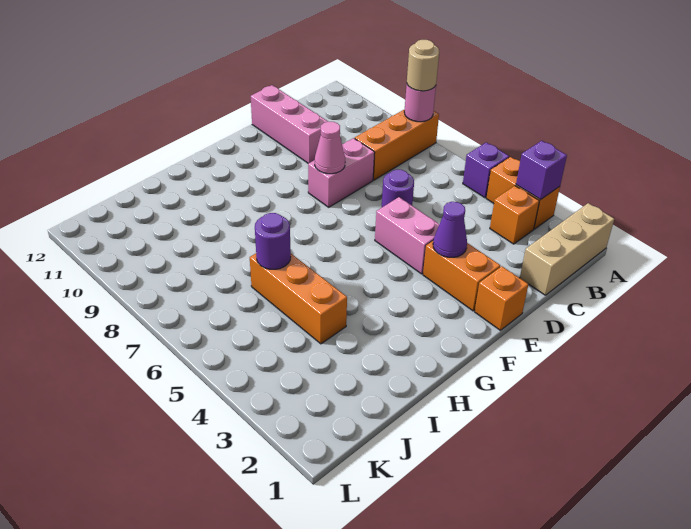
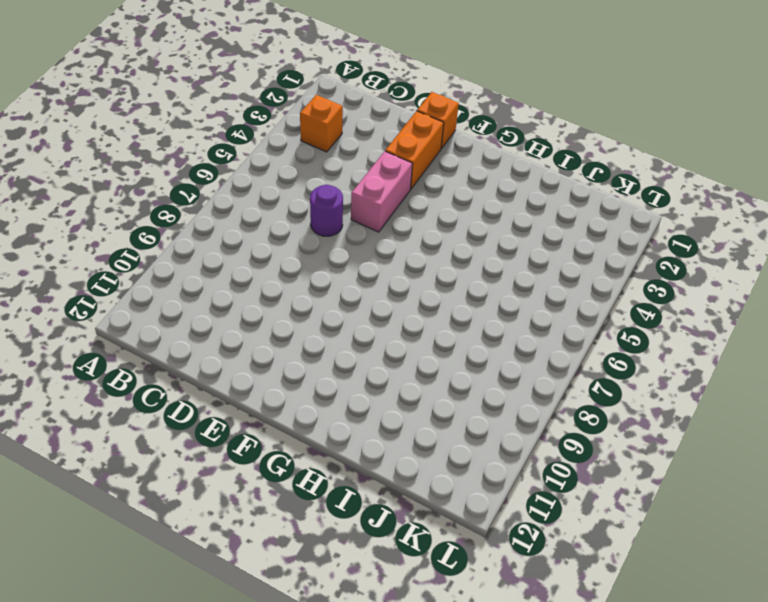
none -> tan 1x3 brick [520,203,614,295]
none -> orange 1x2 brick [486,157,560,229]
none -> purple 1x1 brick [463,142,509,198]

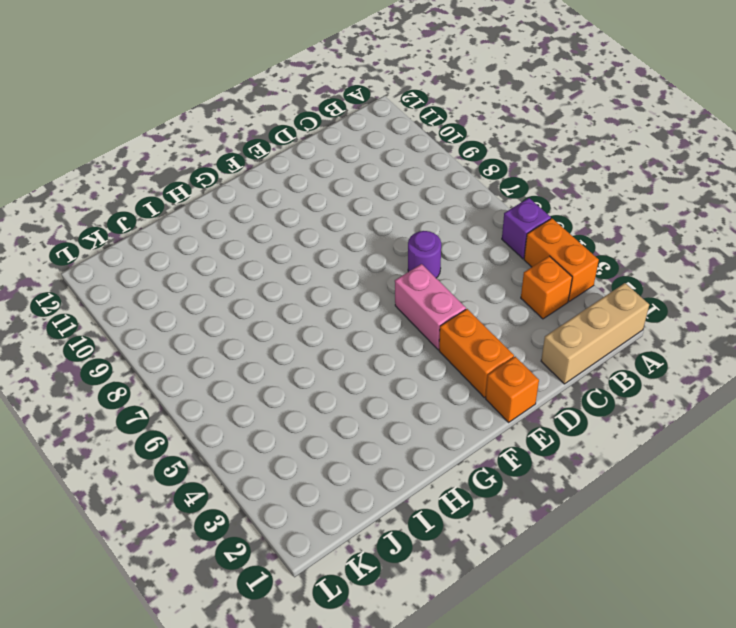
none -> orange 1x3 brick [355,109,439,180]
none -> pink 1x2 brick [308,138,375,207]
none -> pink 1x3 brick [251,85,328,163]

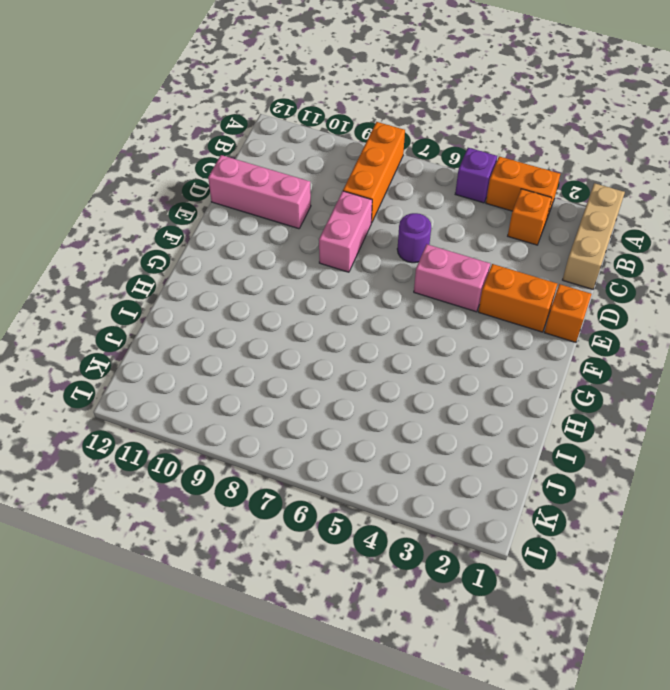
none -> orange 1x3 brick [250,254,347,344]
none -> purple 1x1 brick [516,141,567,200]
none -> pink 1x1 round brick [404,84,436,122]

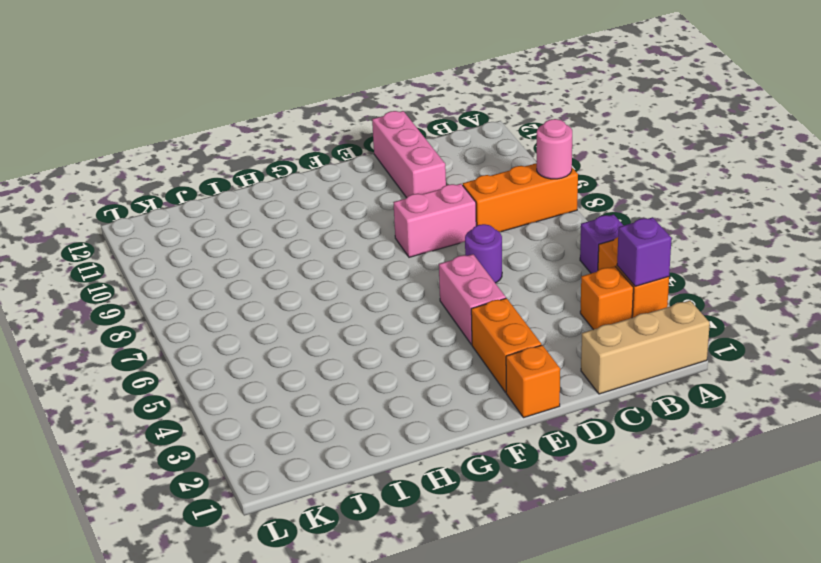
none -> orange 1x3 brick [250,254,347,344]
none -> purple 1x1 cone [433,202,467,257]
none -> pink 1x1 cone [315,122,345,174]

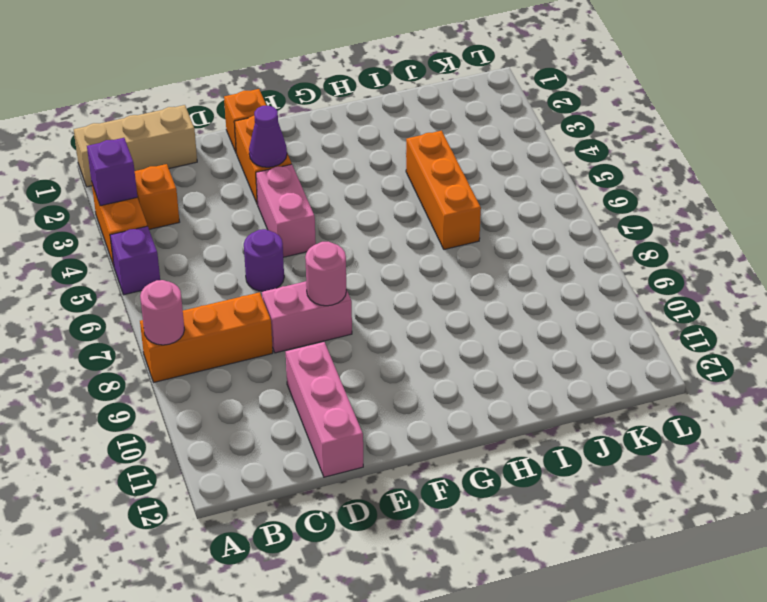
pink 1x1 round brick [305,242,346,306] -> pink 1x1 cone [315,122,345,174]
none -> purple 1x1 round brick [255,213,291,269]
none -> tan 1x1 round brick [407,40,439,91]

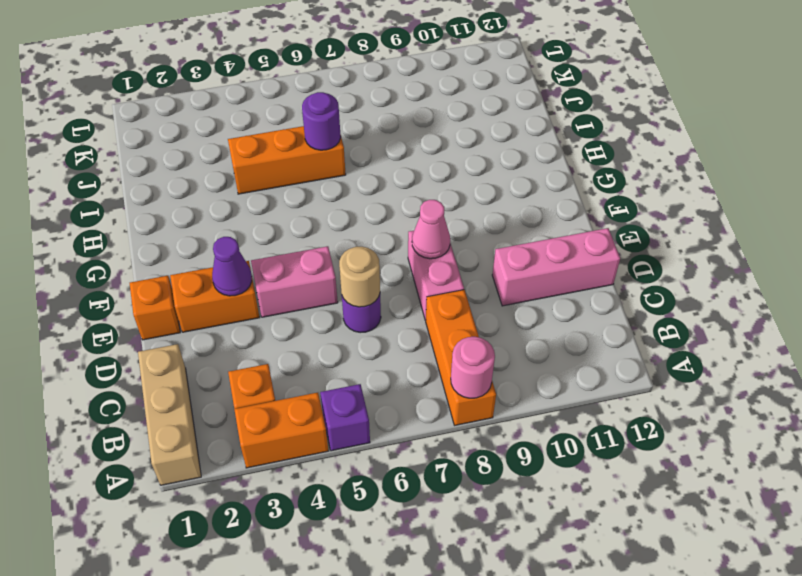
tan 1x1 round brick [339,247,380,307] -> tan 1x1 round brick moved to [407,40,439,91]
none -> purple 1x1 brick [516,141,567,200]

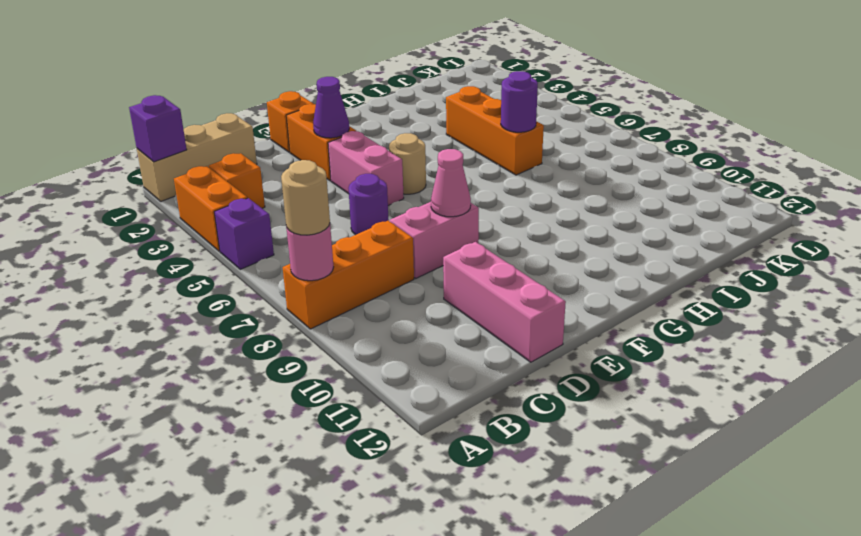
purple 1x1 brick [129,95,187,162] -> purple 1x1 brick moved to [516,141,567,200]
tan 1x1 round brick [389,133,426,194] -> none

